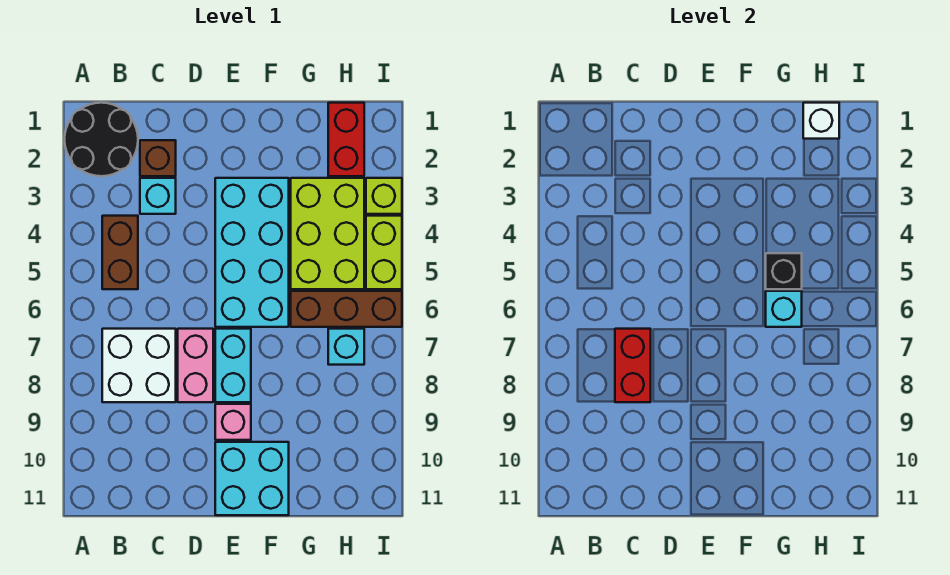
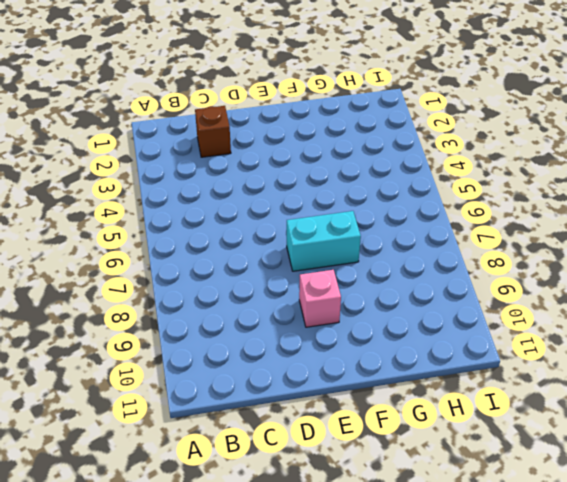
cyan 1x2 brick [287,211,361,271] -> cyan 1x2 brick turned to [215,329,251,402]
none -> black 2x2 round brick [65,103,138,176]
none -> brown 1x2 brick [102,216,138,289]
none -> white 2x2 brick [102,329,176,402]

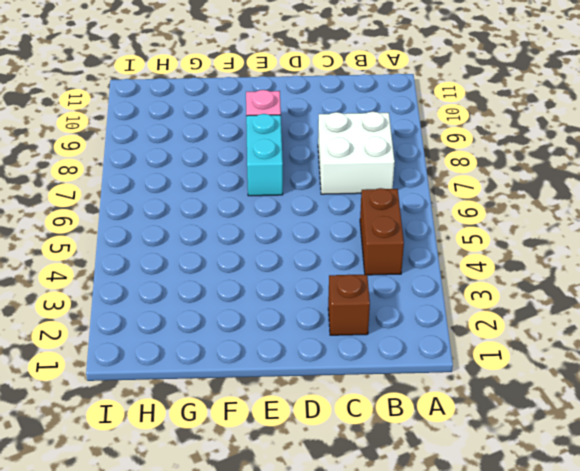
none -> black 2x2 round brick [65,103,138,176]
none -> cyan 1x1 brick [140,178,176,214]
none -> pink 1x2 brick [178,329,213,402]

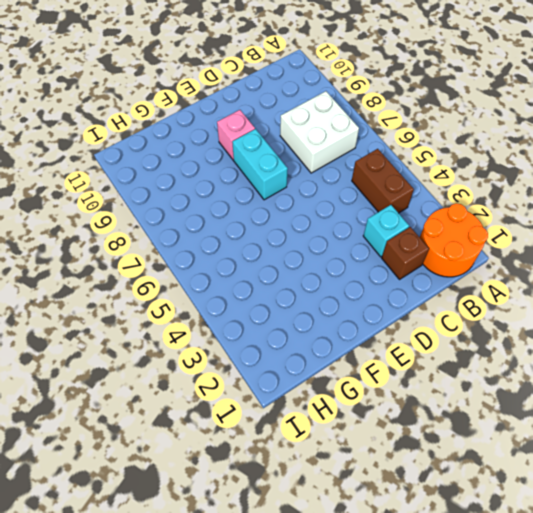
orange 2x2 round brick [420,203,488,277] -> black 2x2 round brick [65,103,138,176]
none -> pink 1x2 brick [178,329,213,402]
none -> cyan 2x4 brick [215,178,289,327]
none -> cyan 2x2 brick [215,442,289,515]

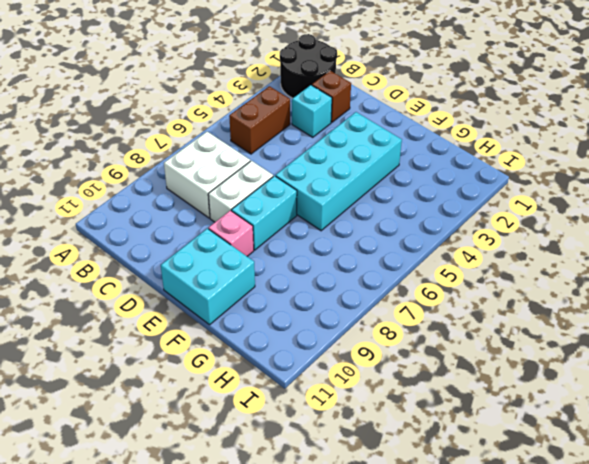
white 1x2 brick [208,161,273,222] -> pink 1x2 brick [178,329,213,402]
none -> lime 2x3 brick [291,178,364,289]
none -> brown 1x3 brick [291,291,402,327]
none -> red 1x2 brick [328,103,364,176]

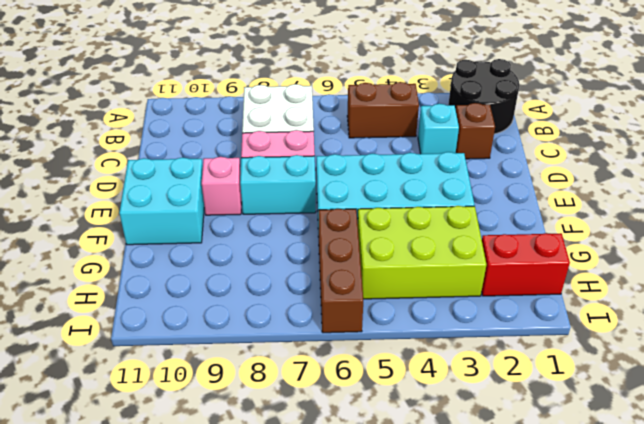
none -> cyan 1x1 brick [328,329,364,365]
none -> lime 1x1 brick [366,178,402,214]
none -> lime 1x2 brick [366,216,402,289]

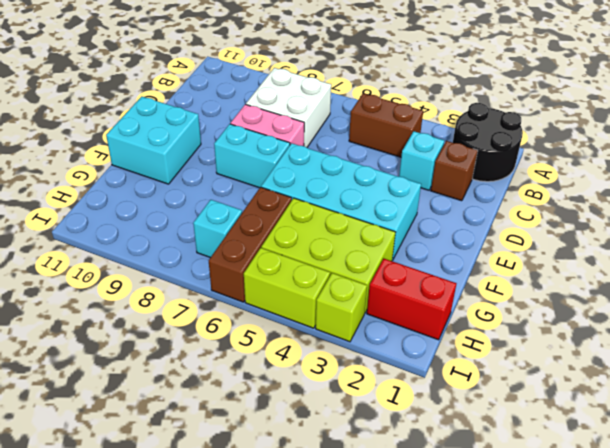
none -> pink 1x1 brick [215,404,251,440]
none -> red 1x2 brick [615,329,651,402]
none -> black 1x1 brick [766,253,802,289]

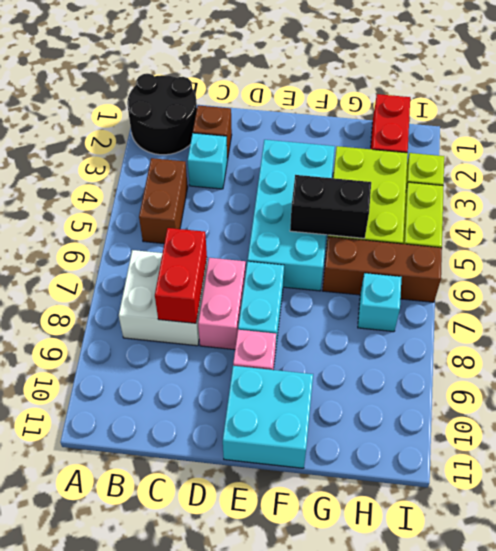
black 1x2 brick [290,175,371,238] -> black 1x1 brick [766,253,802,289]
none -> cyan 1x1 brick [766,291,802,327]
none -> white 1x1 brick [803,103,839,139]

